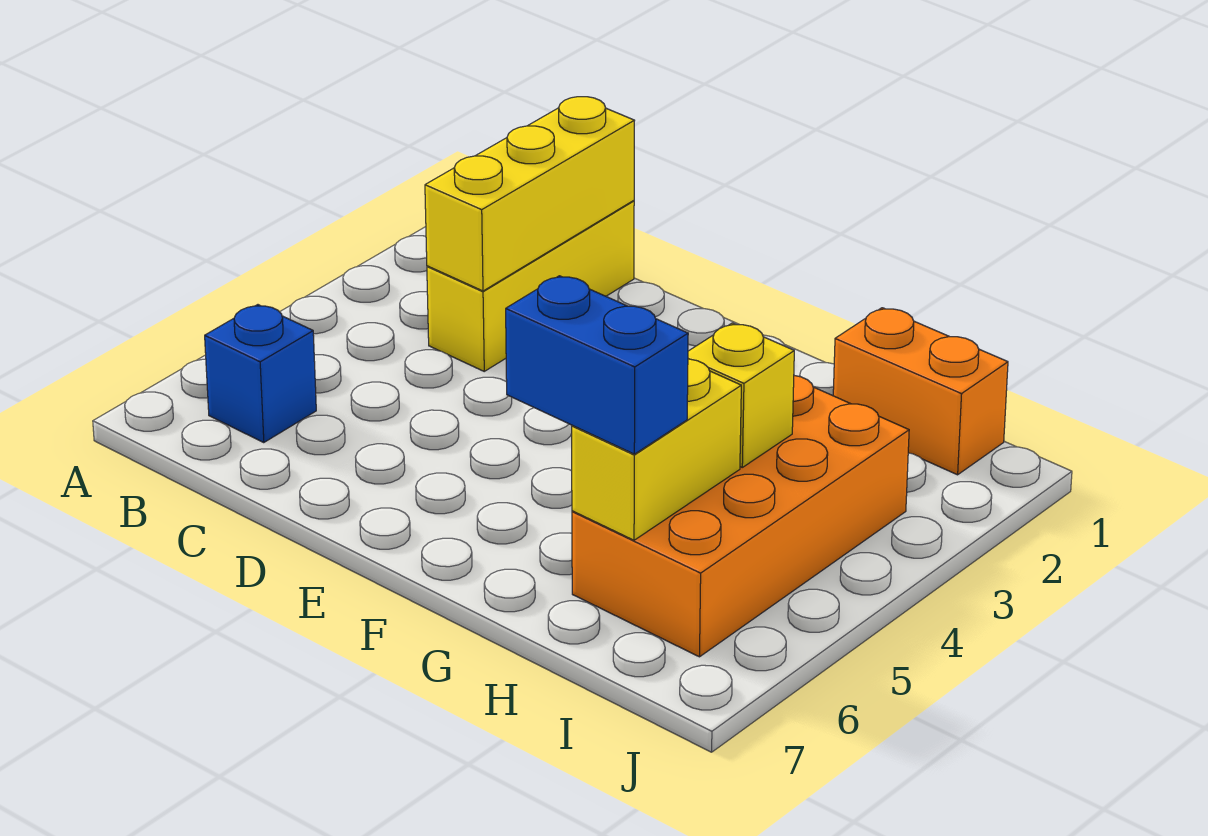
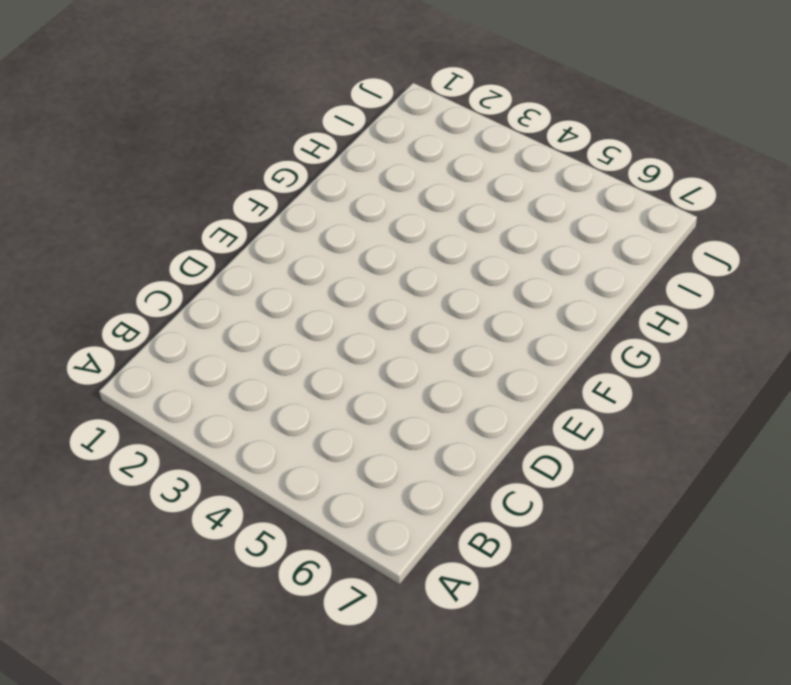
none -> blue 1x1 brick [205,305,316,443]
none -> yellow 1x3 brick [427,201,634,371]

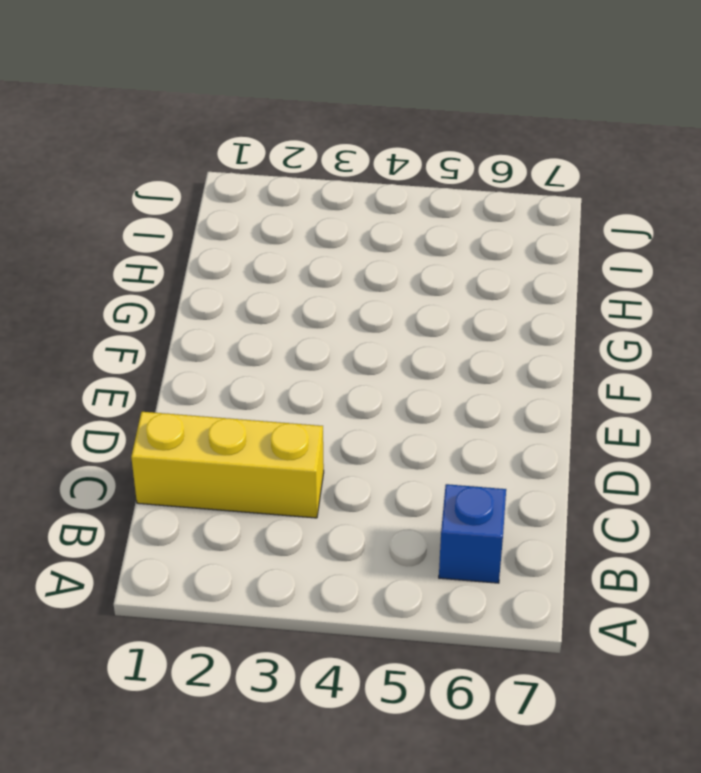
none -> orange 1x2 brick [833,308,1008,475]
none -> orange 2x4 brick [572,376,909,657]

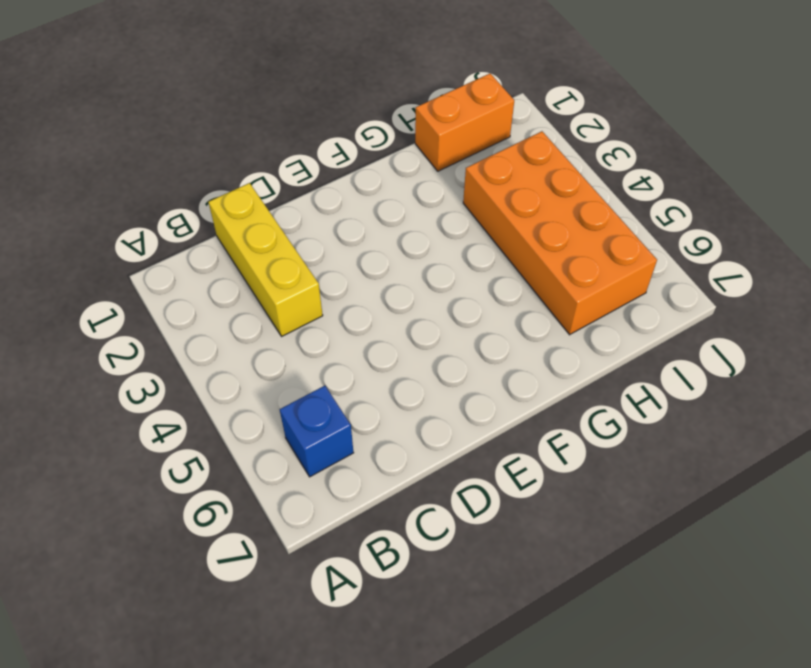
none -> yellow 1x3 brick [425,97,635,291]
none -> yellow 1x1 brick [688,323,794,467]

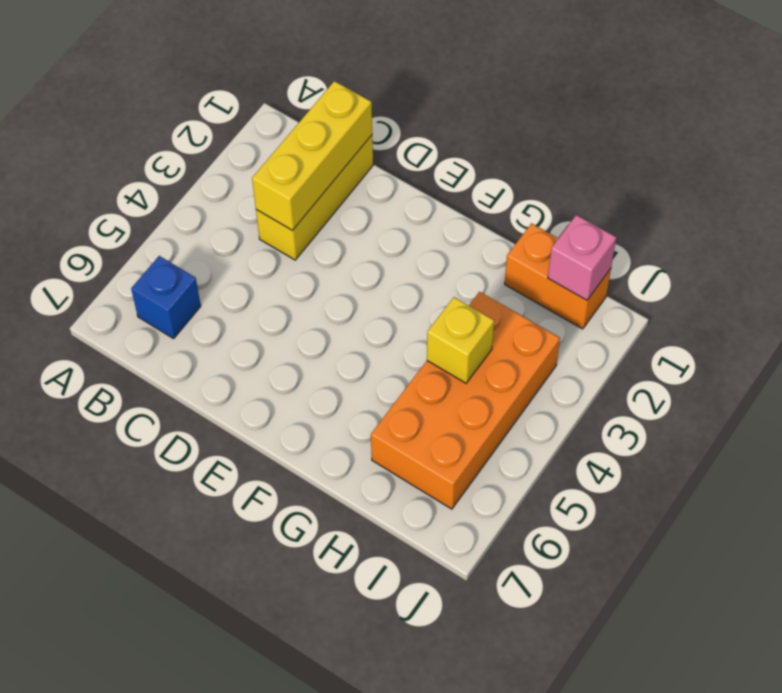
pink 1x1 brick [548,215,616,300] -> none
none -> yellow 1x2 brick [572,359,741,540]
none -> blue 1x2 brick [506,276,688,454]

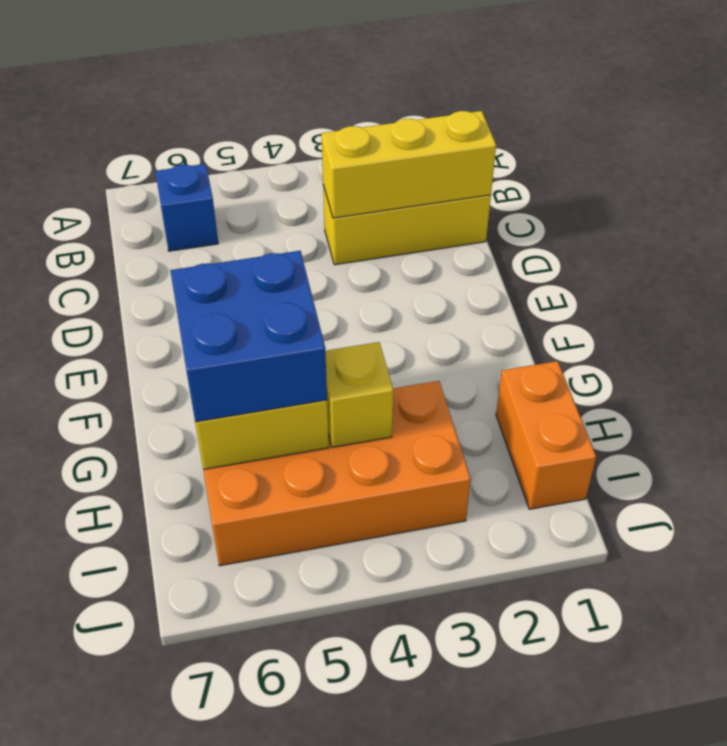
blue 2x2 brick [170,251,327,422] -> blue 1x2 brick [506,276,688,454]

